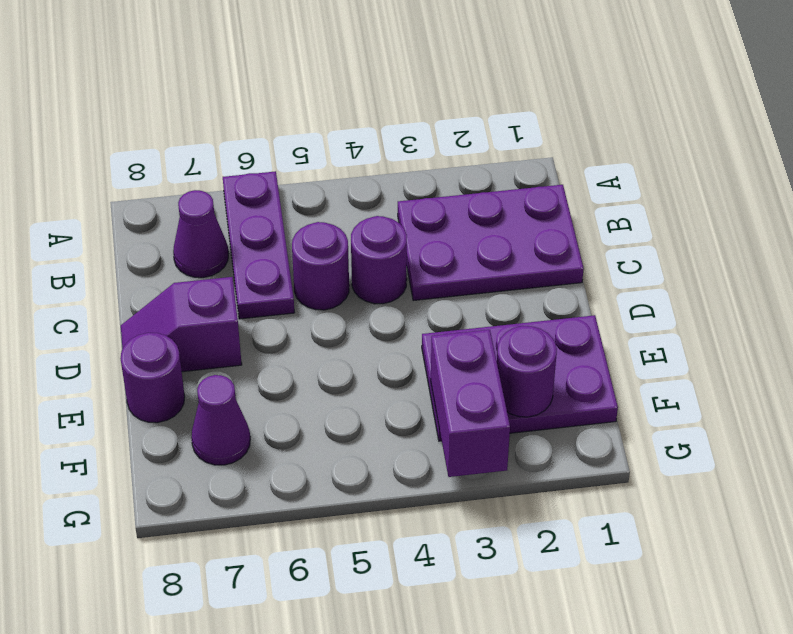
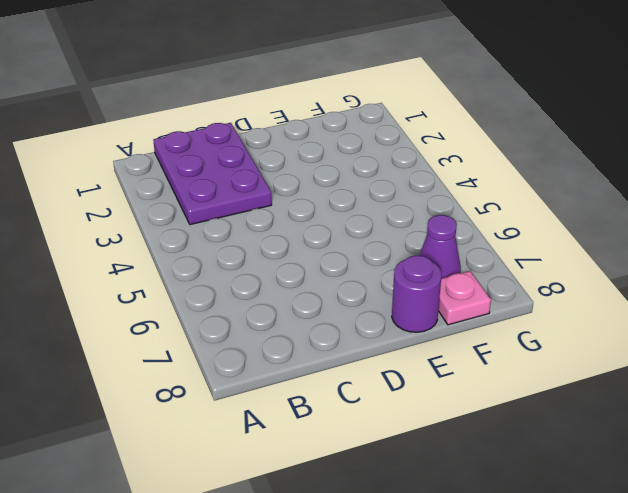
pink 1x1 plate [438,271,491,325] -> none
none -> purple 1x3 plate [223,171,295,319]
none -> purple 1x1 cone [173,190,228,278]

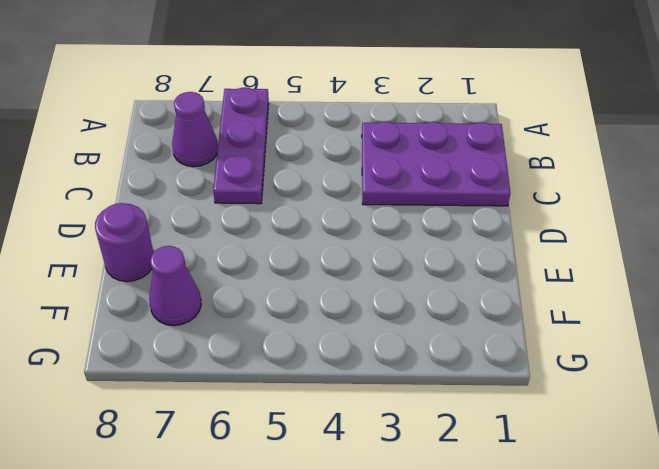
none -> purple 1x1 round brick [351,216,407,304]
none -> purple 1x1 round brick [292,222,349,310]

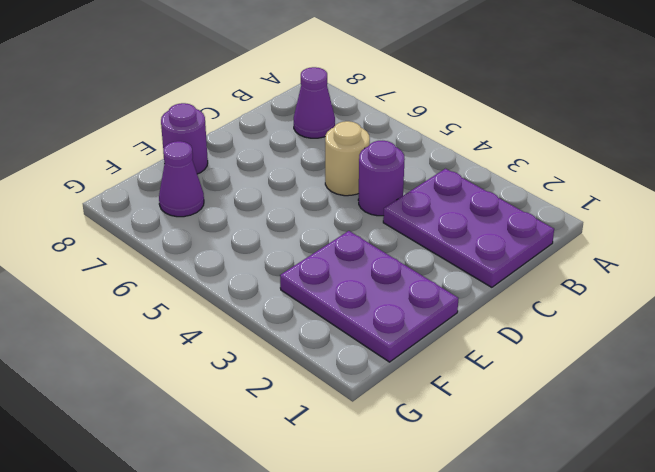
tan 1x1 round brick [325,121,370,196] -> purple 1x1 round brick [292,222,349,310]
none -> purple 1x3 plate [223,171,295,319]
none -> purple 1x2 slope [121,277,242,372]

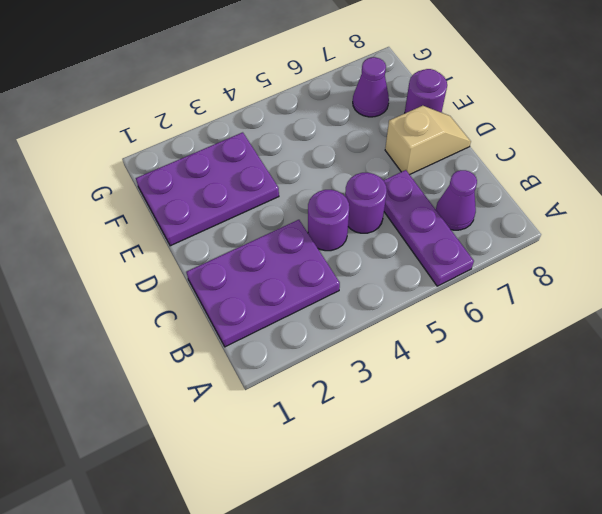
tan 1x2 slope [385,106,471,175] -> purple 1x2 slope [121,277,242,372]
none -> purple 1x1 round brick [497,326,557,417]
none -> purple 1x2 brick [431,330,510,477]

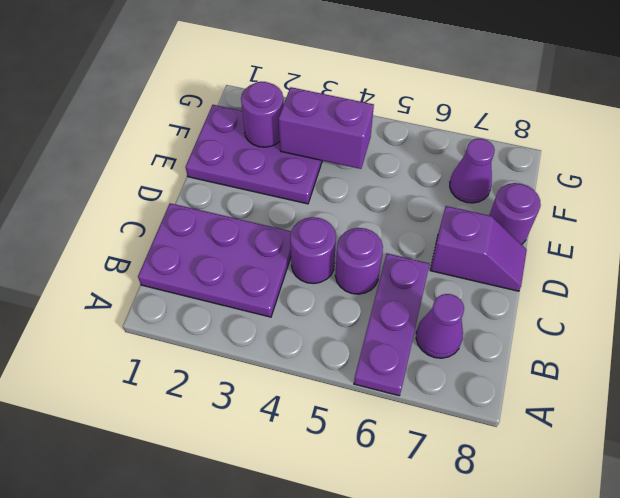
purple 1x2 brick [279,87,374,169] -> purple 1x2 brick turned to [431,330,510,477]

